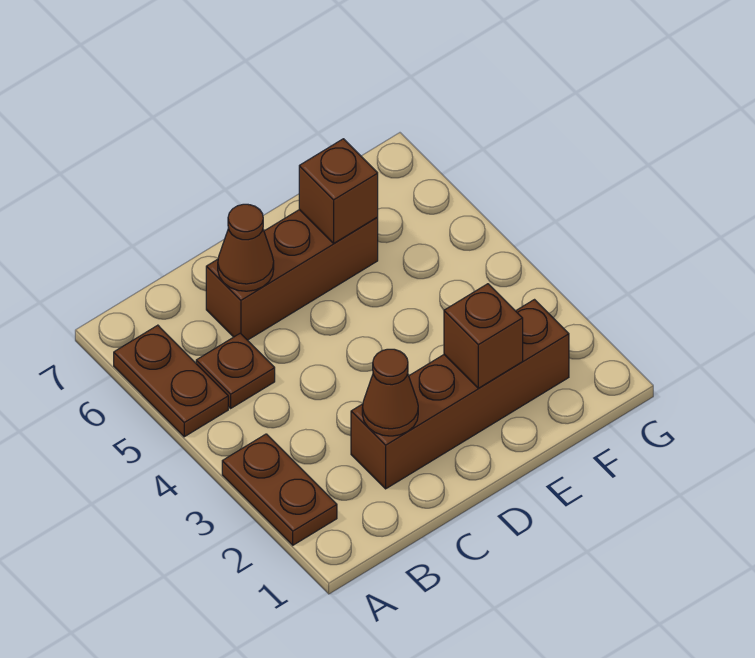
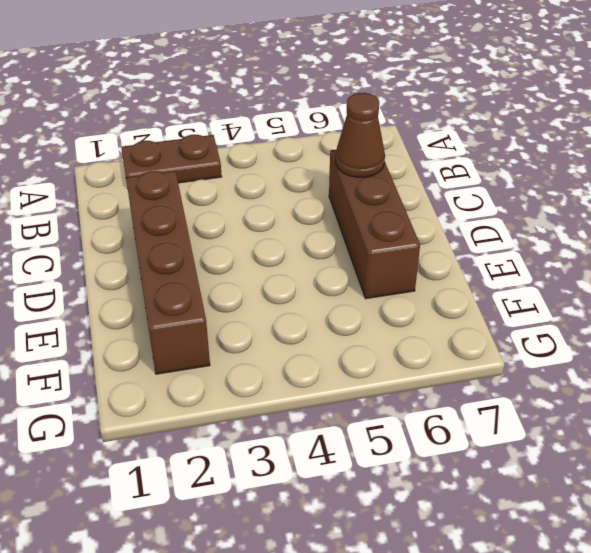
none -> brown 1x2 plate [114,325,228,437]
none -> brown 1x1 plate [196,333,275,408]

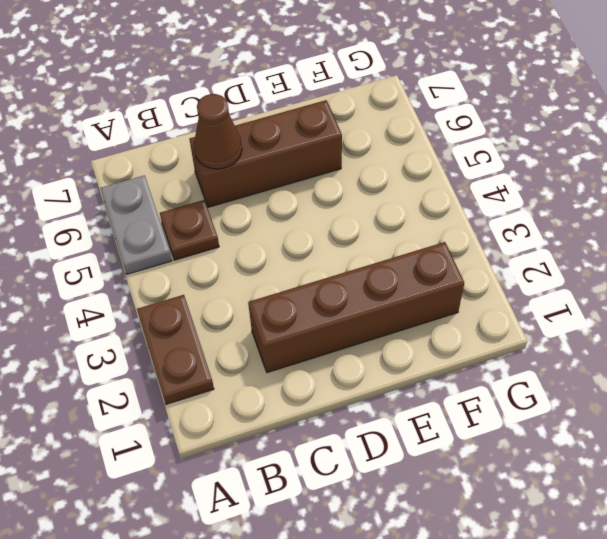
grey 1x2 plate [100,175,172,274] -> brown 1x2 plate [114,325,228,437]
none -> brown 1x1 cone [362,349,418,436]
none -> brown 1x1 brick [444,284,523,388]

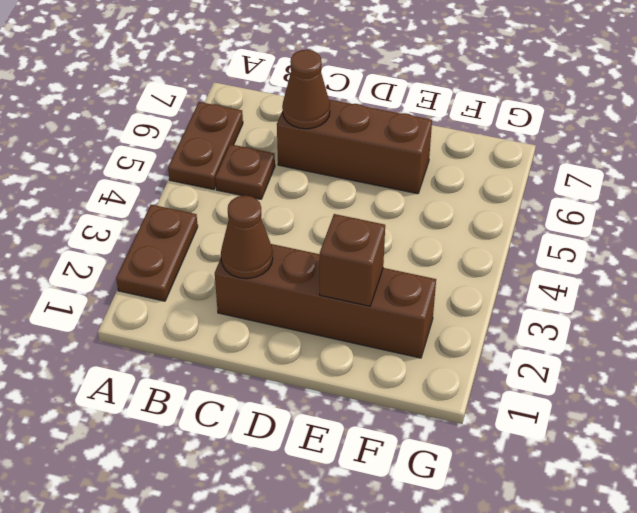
none -> brown 1x1 brick [299,139,378,243]

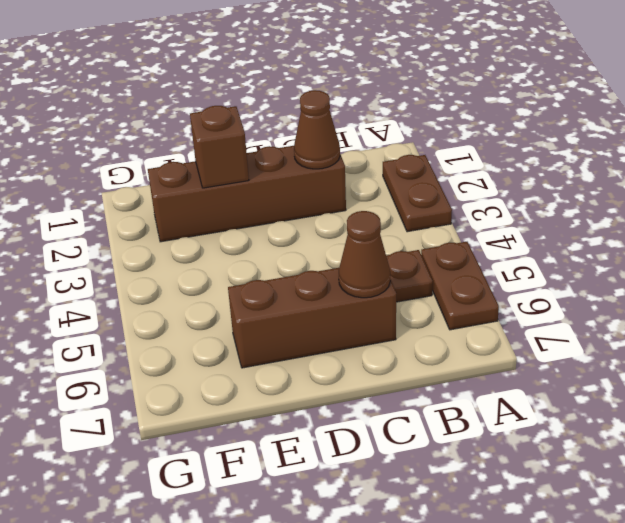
none -> brown 1x1 brick [299,139,378,243]

